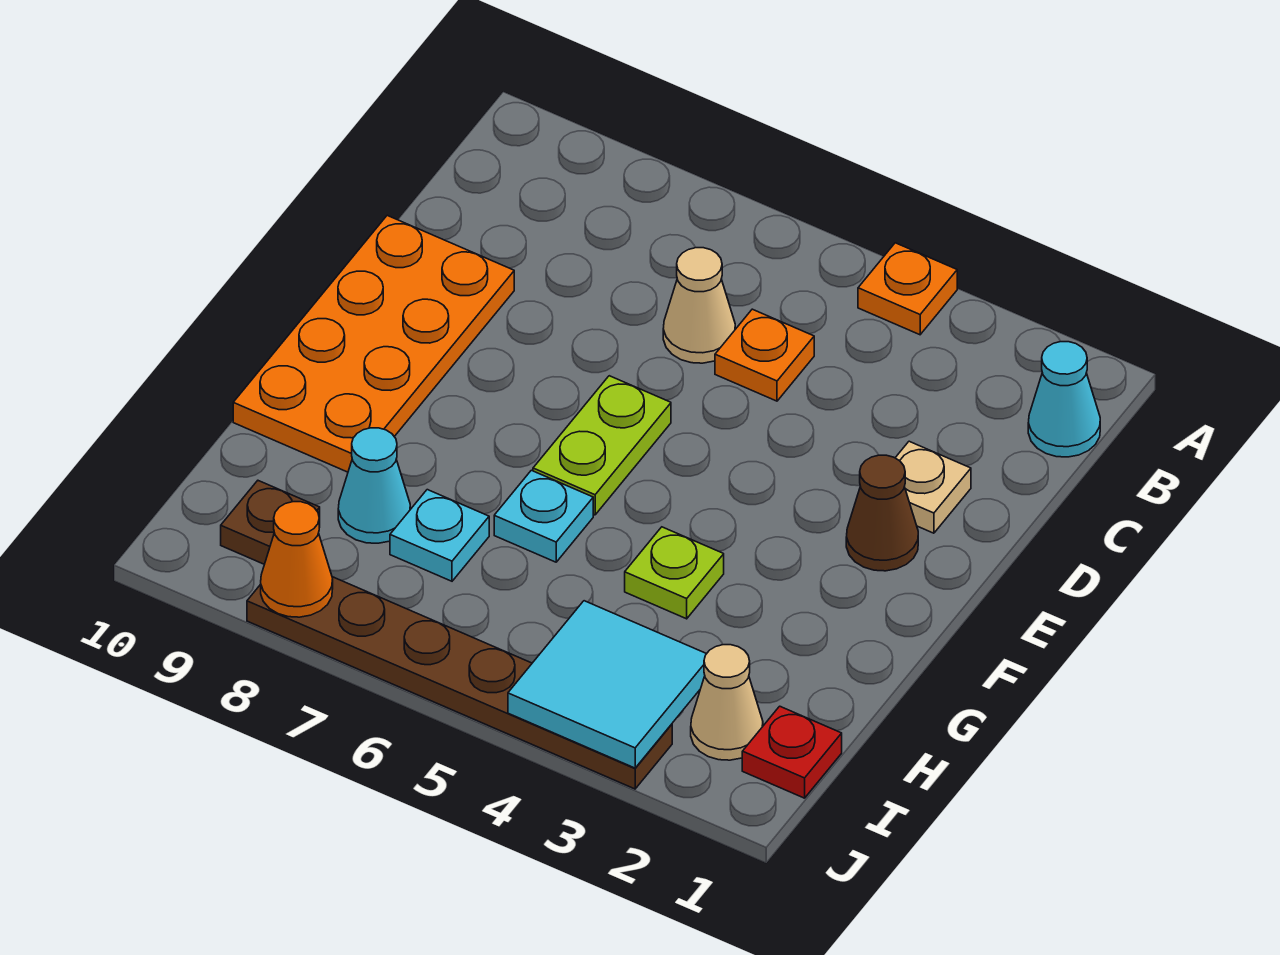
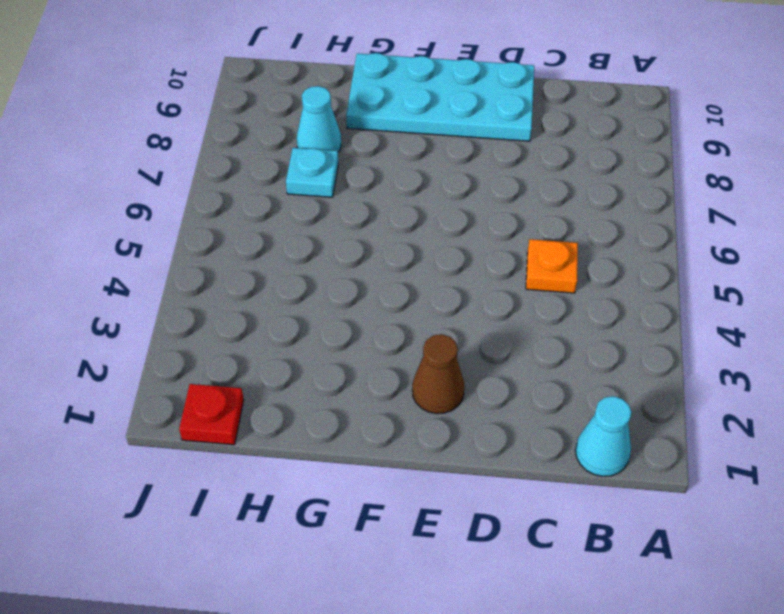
cyan 2x4 plate [346,53,534,141] -> orange 2x4 plate [233,215,514,472]
none -> orange 1x1 plate [858,243,957,335]
none -> tan 1x1 cone [663,248,735,363]
none -> tan 1x1 plate [895,441,971,533]

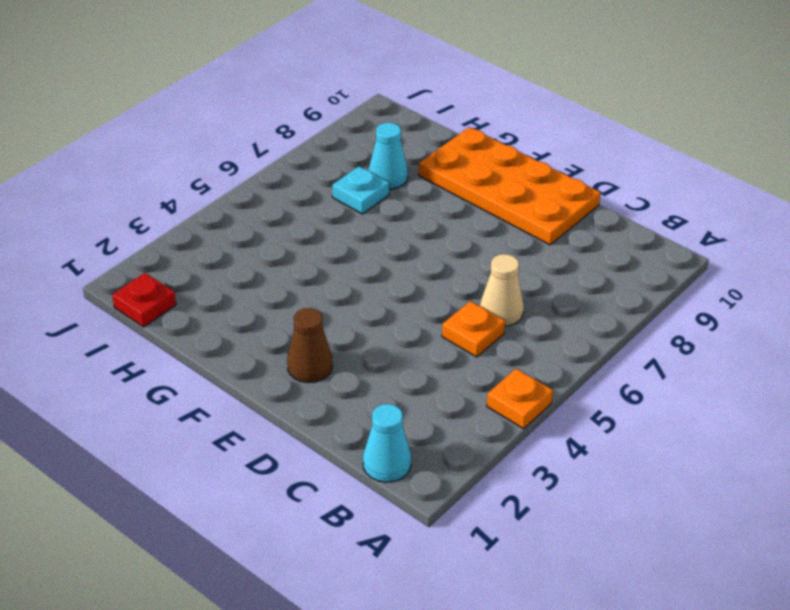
none -> tan 1x1 plate [895,441,971,533]
none -> lime 1x2 plate [533,376,671,515]
none -> lime 1x1 plate [625,527,724,619]

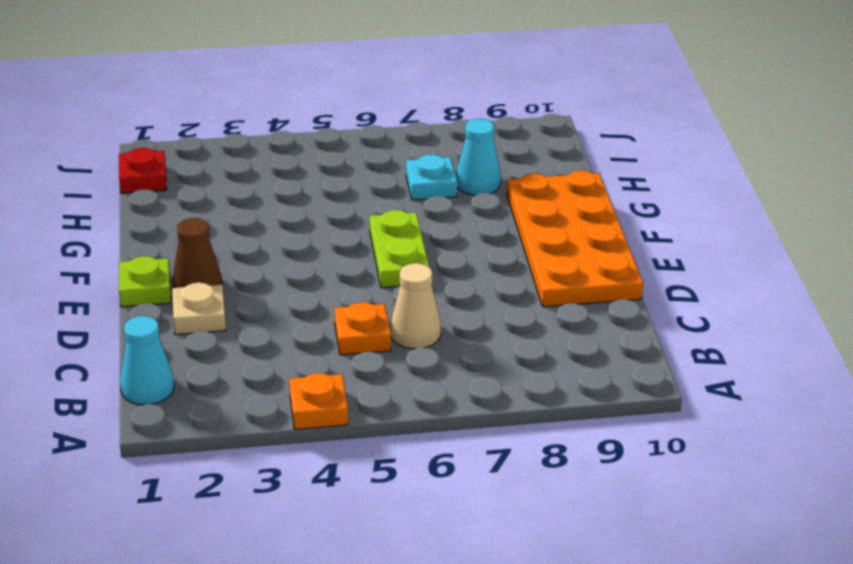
lime 1x1 plate [119,256,171,307] -> lime 1x1 plate moved to [625,527,724,619]
none -> cyan 1x1 plate [494,470,593,562]
none -> tan 1x1 cone [691,645,763,760]
none -> brown 1x1 plate [221,481,320,564]

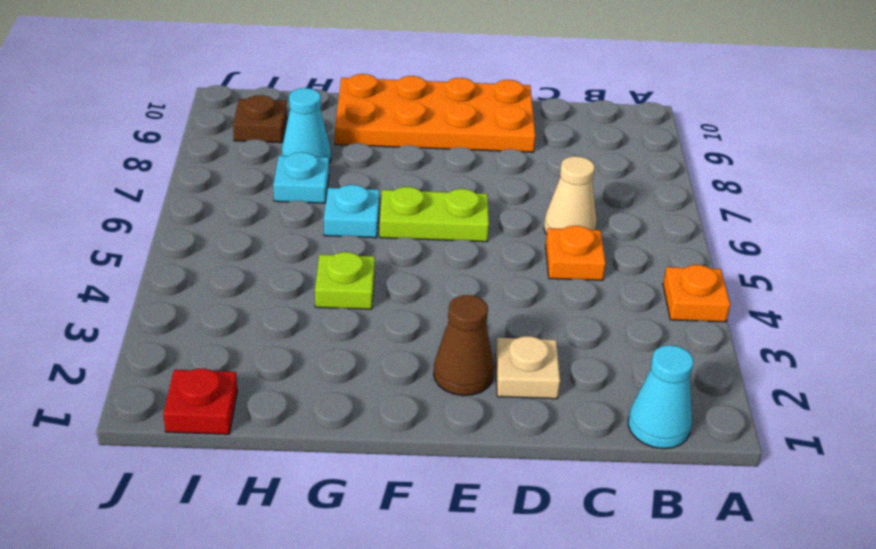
none -> tan 1x1 cone [691,645,763,760]
none -> brown 1x6 plate [247,577,672,789]
none -> cyan 2x2 tile [508,601,706,768]

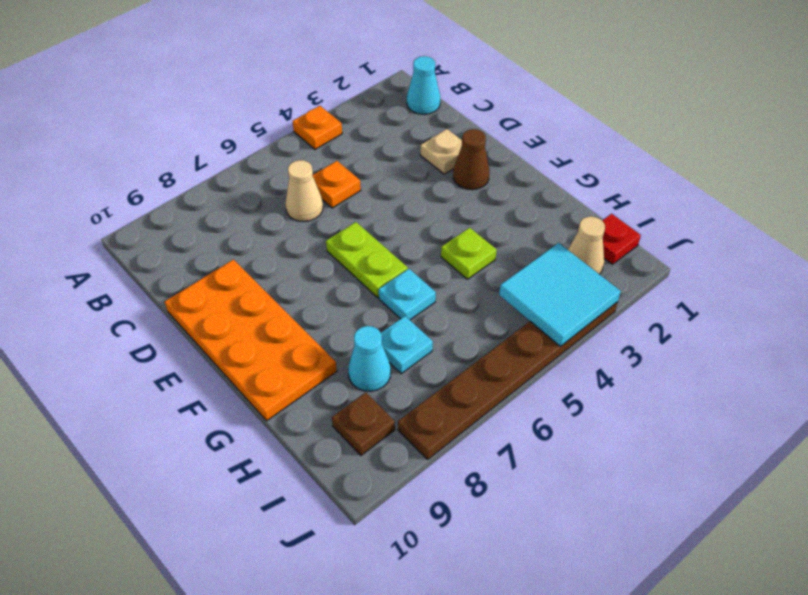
none -> orange 1x1 cone [261,502,333,617]

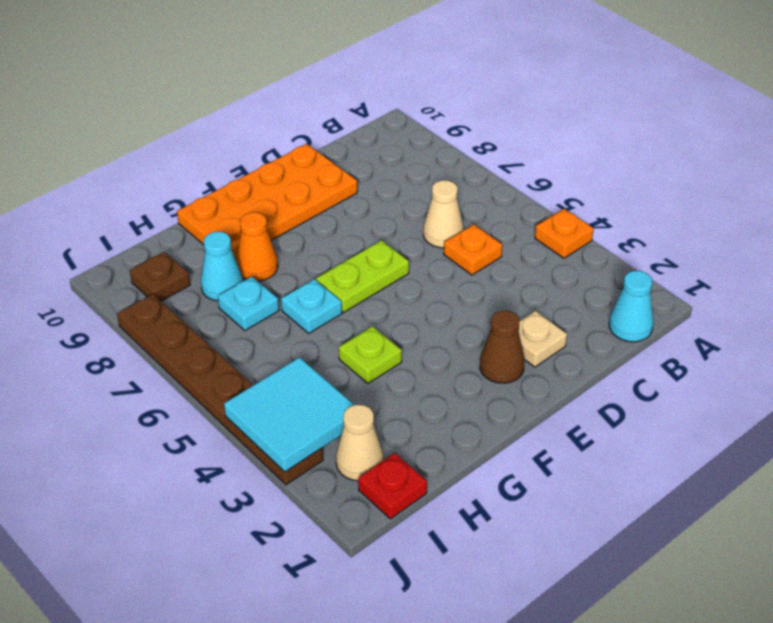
orange 1x1 cone [236,212,278,281] -> orange 1x1 cone moved to [261,502,333,617]

